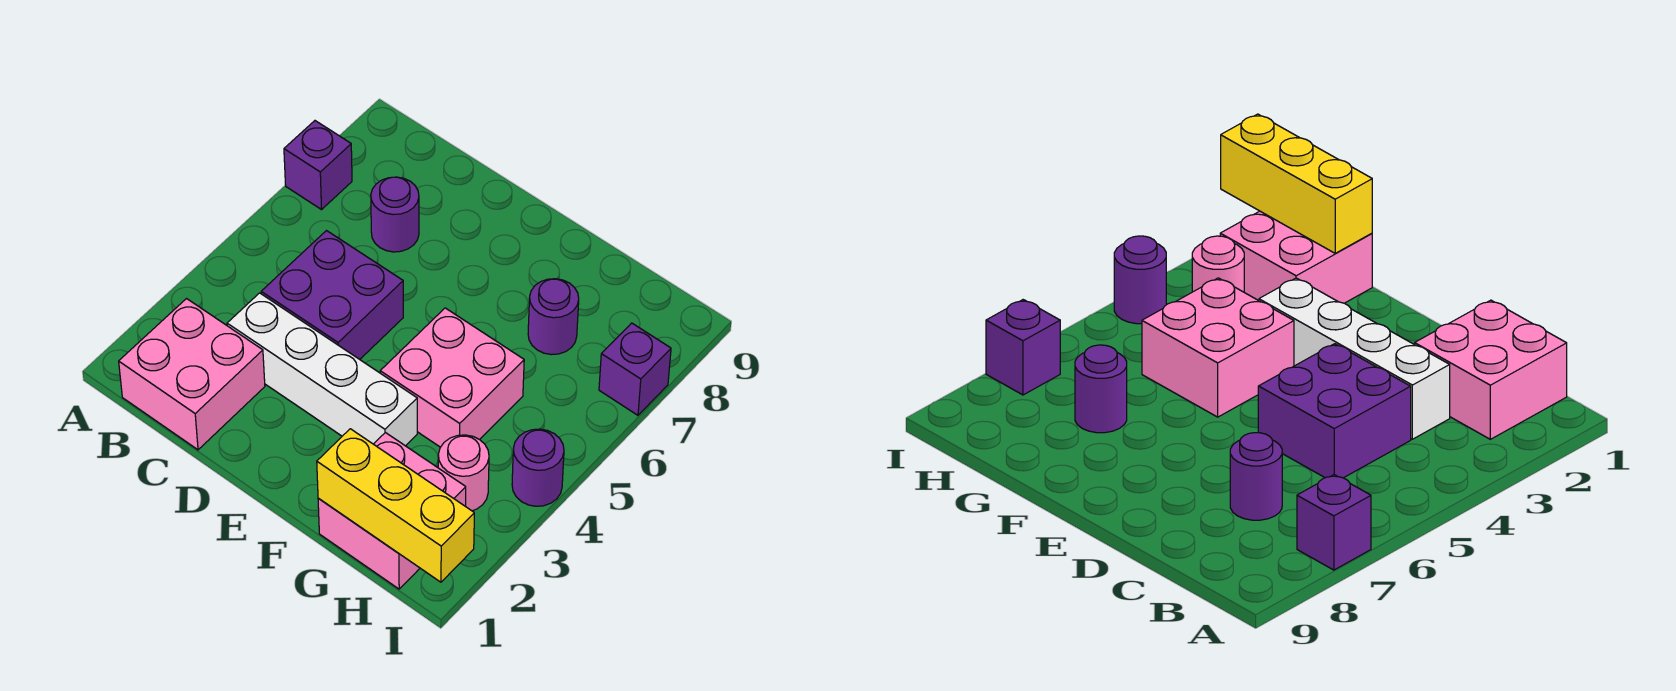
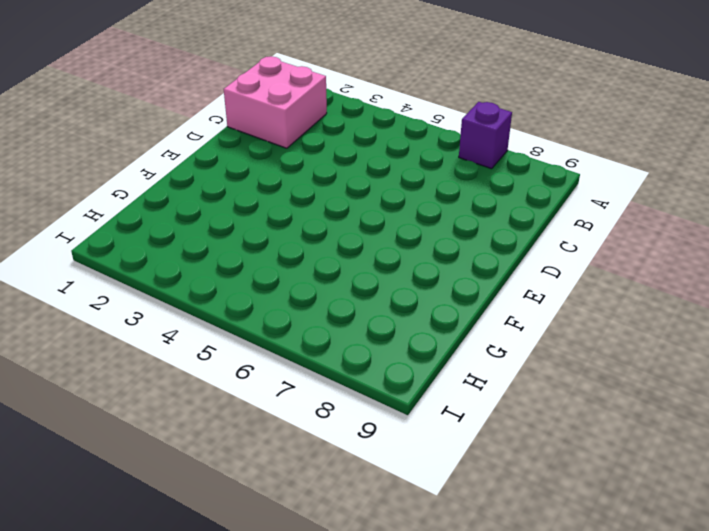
none -> white 1x4 brick [227,293,417,446]
none -> purple 2x2 brick [261,231,403,359]
none -> purple 1x1 round brick [371,177,419,252]

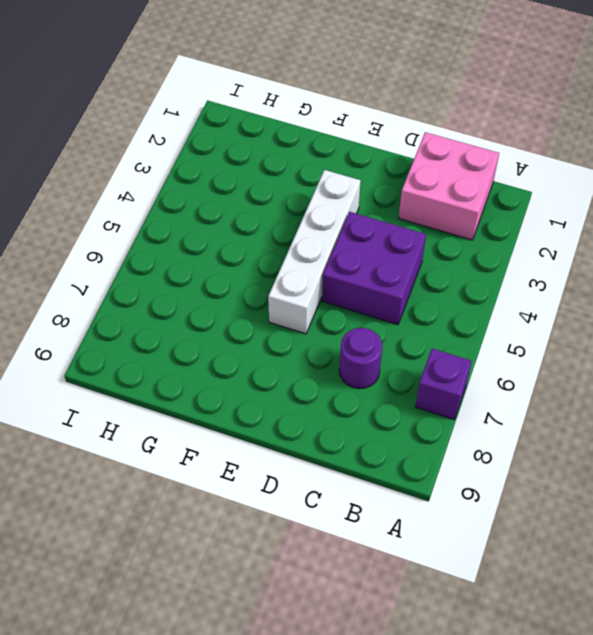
white 1x4 brick [268,170,361,334] -> white 1x4 brick turned to [227,293,417,446]
none -> pink 2x2 brick [380,308,524,447]
none -> pink 2x2 brick [318,433,466,589]
none -> purple 1x1 round brick [528,279,579,355]

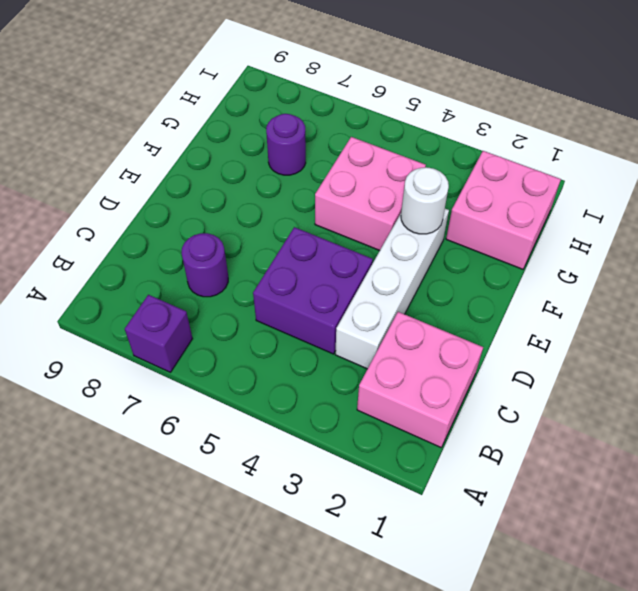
white 1x1 round brick [401,167,449,234] -> none
none -> pink 1x1 round brick [438,435,489,511]
none -> purple 1x1 round brick [512,429,564,506]
none -> purple 1x1 brick [599,323,671,415]

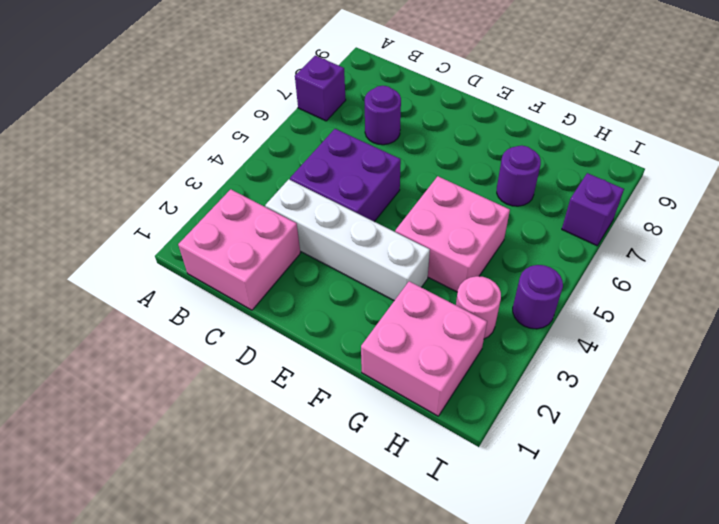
none -> yellow 1x3 brick [317,429,474,582]

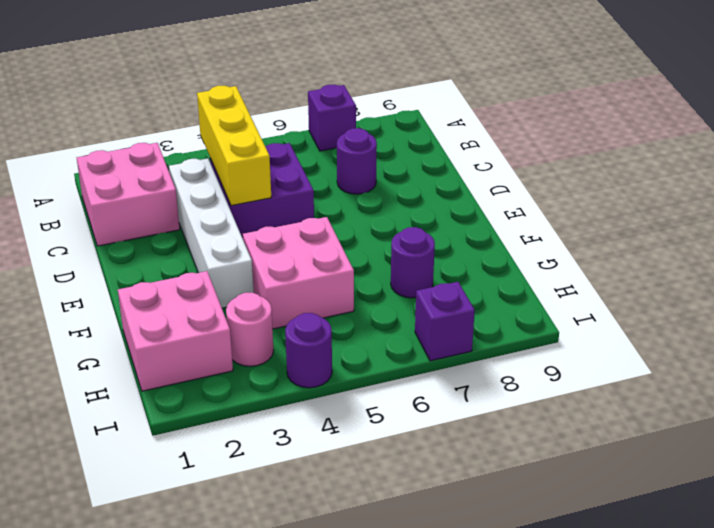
yellow 1x3 brick [197,86,271,206] -> yellow 1x3 brick moved to [317,429,474,582]

